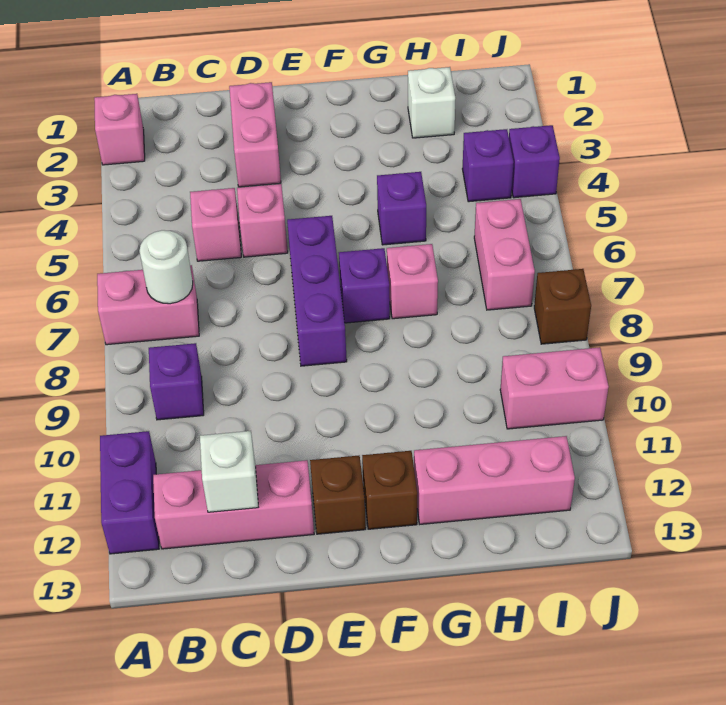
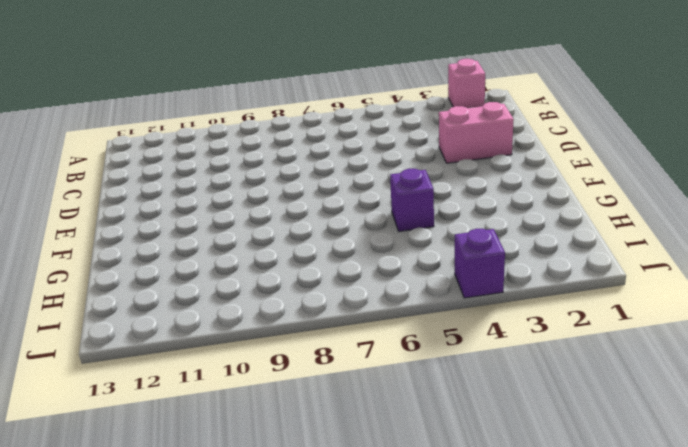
none -> pink 1x2 brick [97,265,199,345]
none -> purple 1x2 brick [100,431,159,554]
none -> purple 1x1 brick [149,343,204,420]

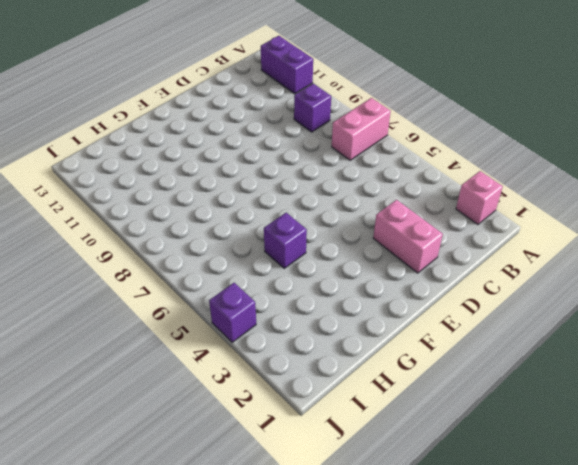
none -> pink 1x3 brick [153,460,314,549]
none -> pink 1x1 brick [190,188,241,261]
none -> pink 1x1 brick [237,184,288,257]

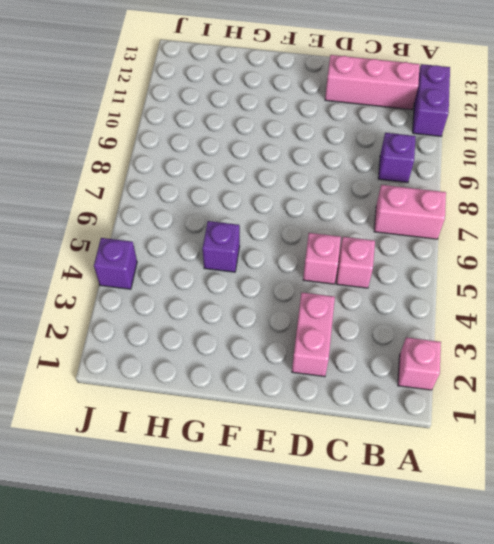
none -> purple 1x3 brick [287,216,347,366]
none -> brown 1x1 brick [310,456,366,534]
none -> purple 1x1 brick [339,248,390,323]

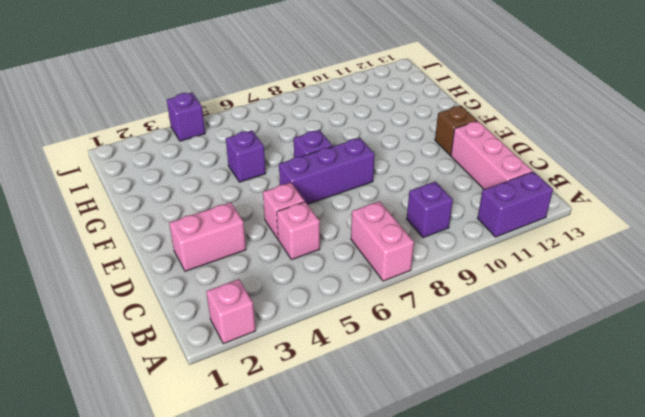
none -> brown 1x1 brick [362,451,417,529]
none -> pink 1x1 brick [387,244,438,319]
none -> pink 1x3 brick [414,436,575,524]

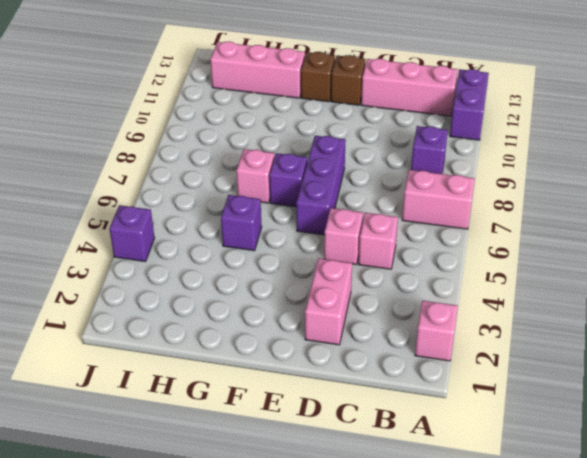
none -> white 1x1 brick [408,67,455,138]
none -> purple 1x1 brick [463,129,514,202]
none -> pink 1x2 brick [474,199,535,310]

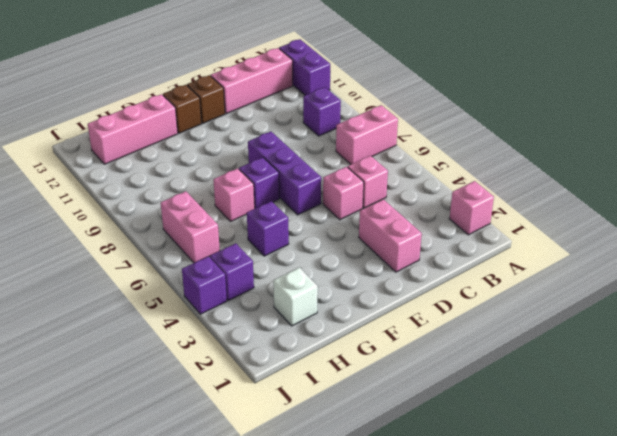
none -> pink 1x2 brick [500,347,609,429]
none -> brown 1x1 brick [534,269,591,344]
none -> white 1x1 round brick [139,230,193,304]

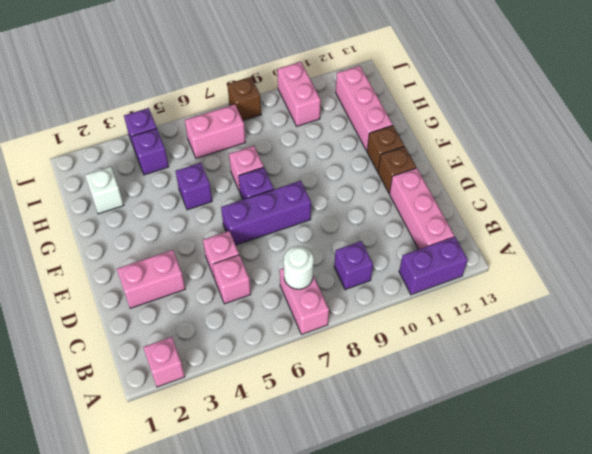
none -> white 1x1 brick [200,431,258,512]

